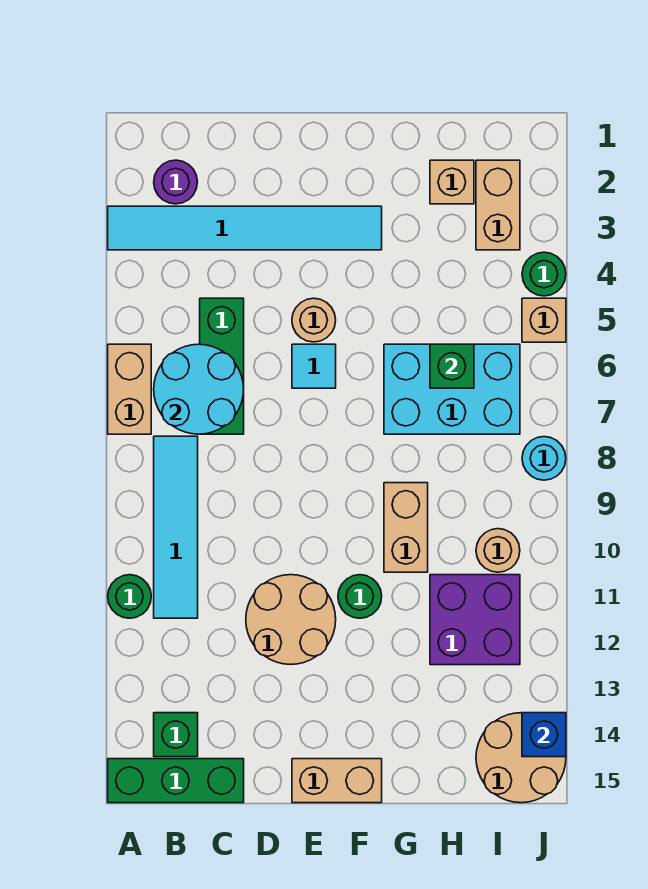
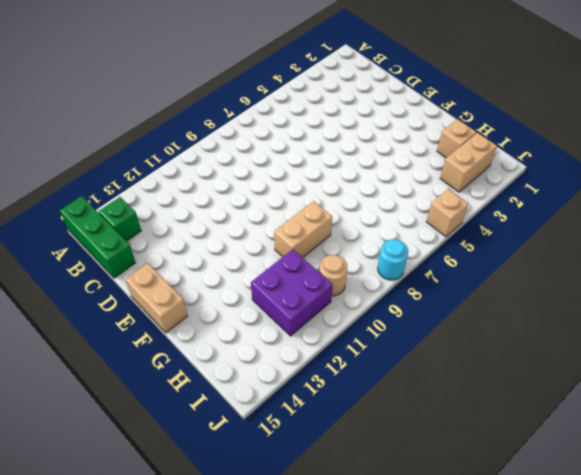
none -> cyan 1x6 tile [108,206,382,250]
none -> tan 1x2 brick [108,344,151,434]
none -> green 1x1 round brick [108,575,151,618]

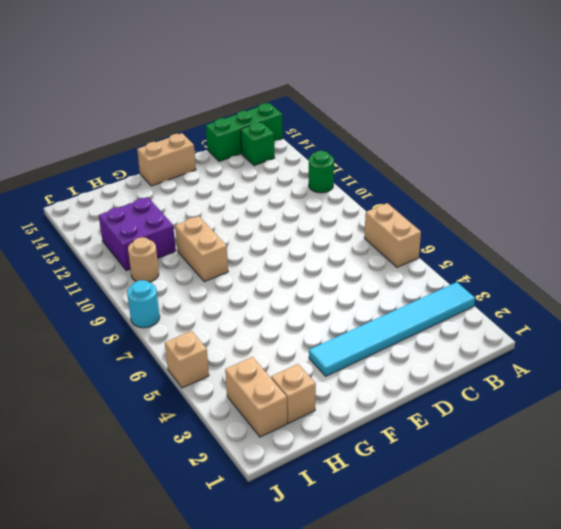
none -> purple 1x1 round brick [154,160,197,204]
none -> cyan 1x4 tile [154,436,198,618]
none -> green 1x3 brick [200,298,244,434]

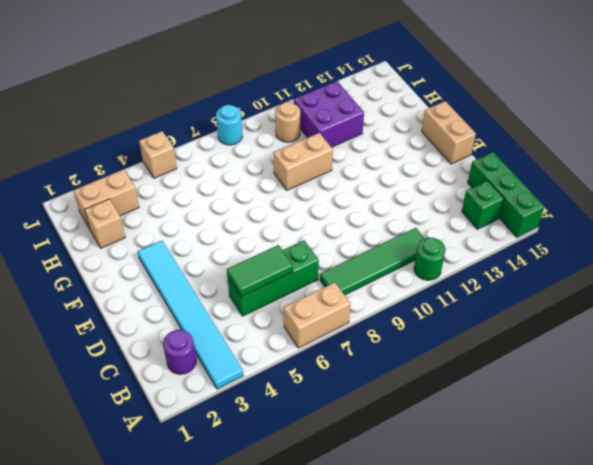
green 1x4 tile [320,228,425,295] -> cyan 1x4 tile [154,436,198,618]
green 1x2 tile [227,245,293,296] -> cyan 2x2 round brick [154,344,244,434]
none -> tan 2x2 round brick [246,575,336,665]
none -> tan 1x1 round brick [292,298,336,342]
none -> cyan 1x1 tile [292,344,336,388]

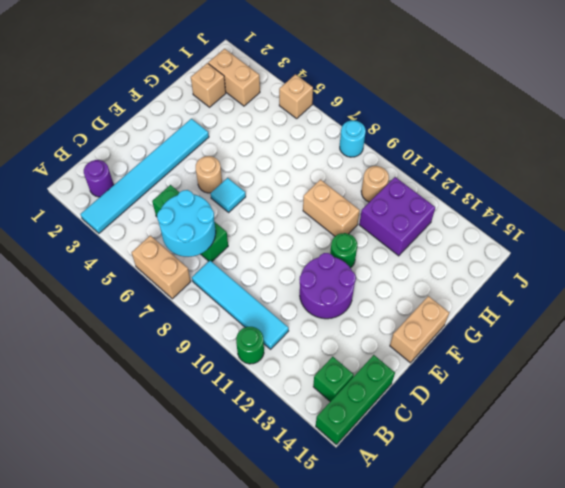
purple 2x2 round brick [300,253,356,319] -> tan 2x2 round brick [246,575,336,665]
none -> cyan 2x3 brick [384,344,520,434]
none -> tan 2x2 round brick [476,713,566,803]
none -> green 1x1 round brick [522,252,566,296]

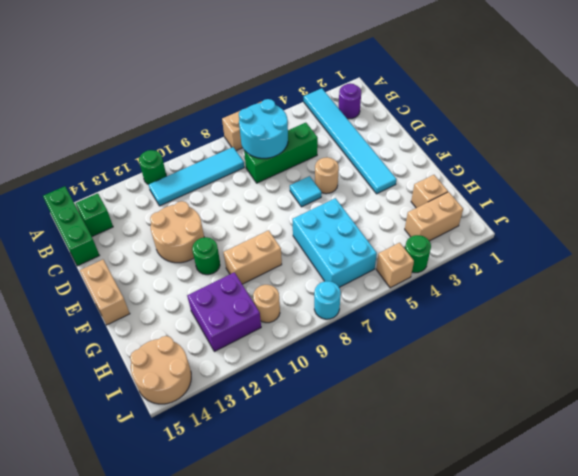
none -> green 1x1 brick [430,344,474,388]
none -> blue 1x1 brick [522,713,566,757]

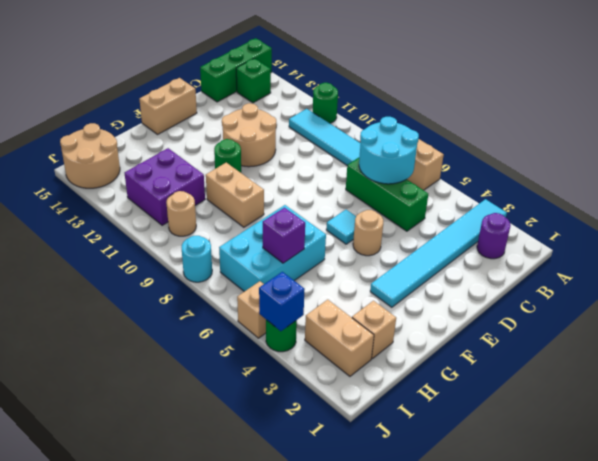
purple 1x1 brick [263,208,305,263] -> green 1x1 brick [430,344,474,388]
blue 1x1 brick [259,272,305,331] -> blue 1x1 brick moved to [522,713,566,757]

